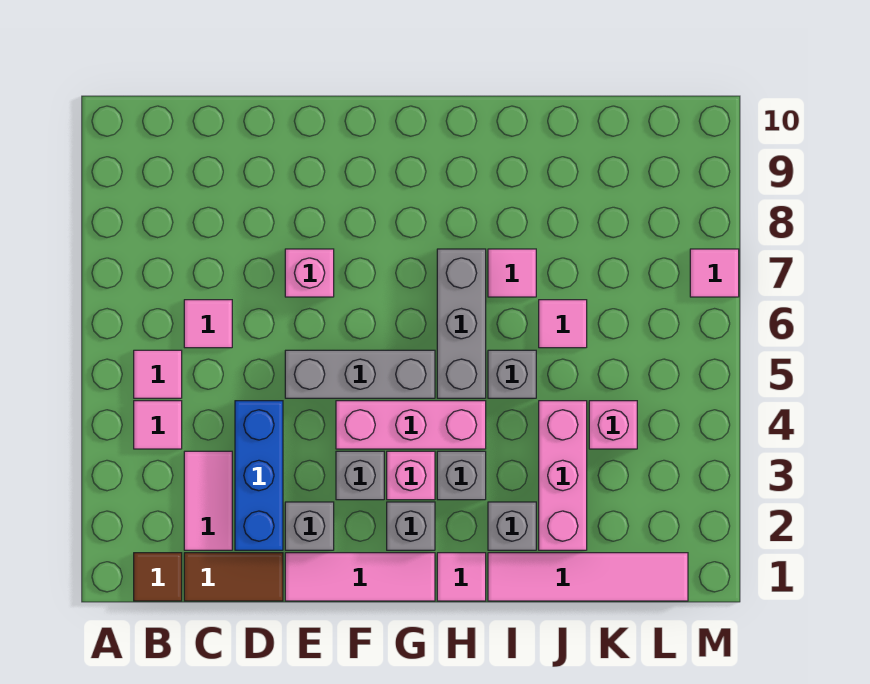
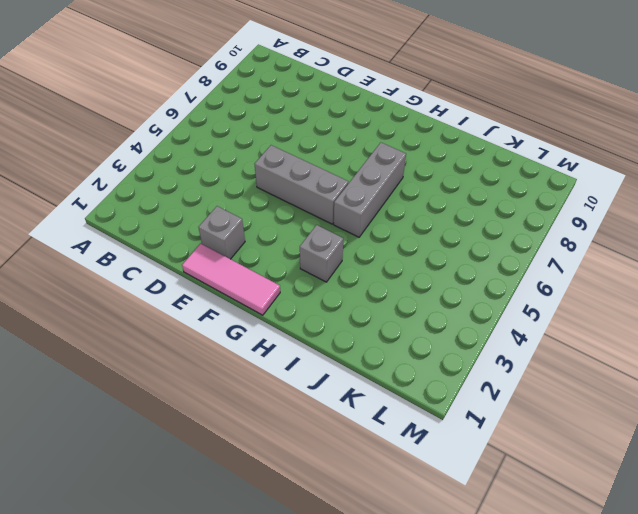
none -> brown 1x1 tile [134,553,182,601]
none -> pink 1x1 tile [134,401,182,449]
none -> pink 1x1 tile [134,350,182,398]

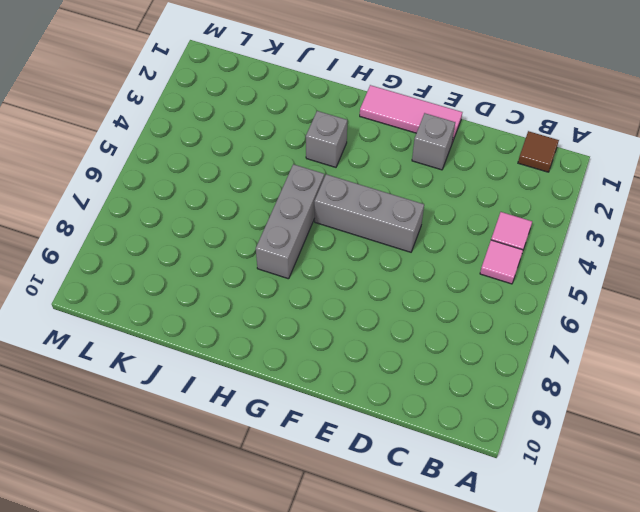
none -> brown 1x2 tile [184,553,283,601]
none -> pink 1x2 tile [184,451,232,550]
none -> pink 1x1 tile [184,300,232,348]

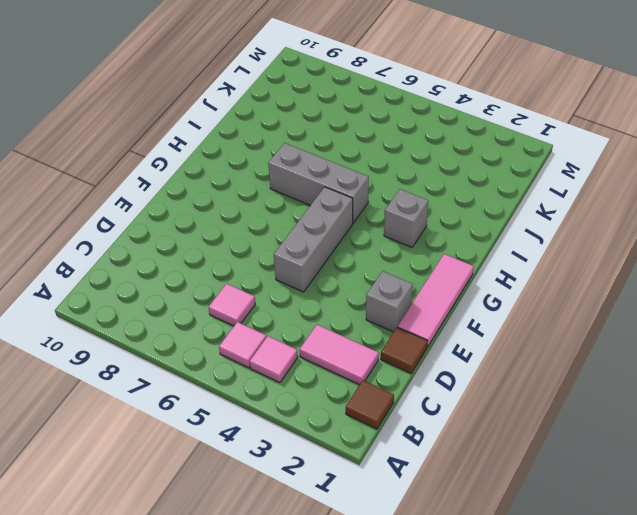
brown 1x1 tile [381,327,428,373] -> brown 1x2 tile [184,553,283,601]
none -> blue 1x3 brick [235,401,283,550]
none -> pink 1x1 brick [285,249,334,297]
none -> grey 1x1 brick [336,451,384,500]

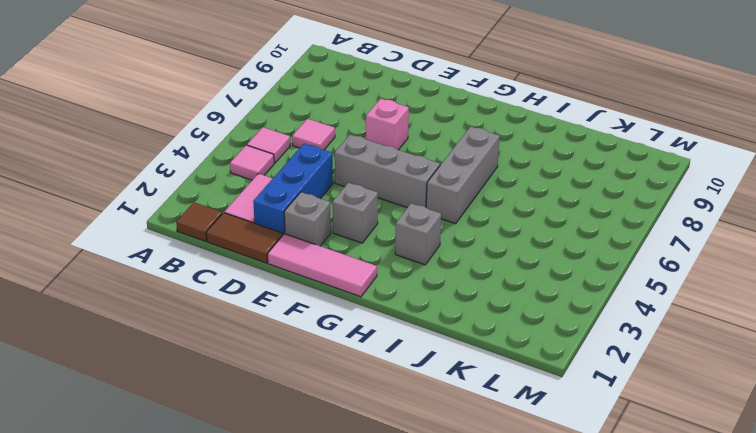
none -> pink 1x3 brick [336,401,486,449]
none -> grey 1x1 brick [387,502,435,550]
none -> pink 1x1 brick [387,451,435,500]

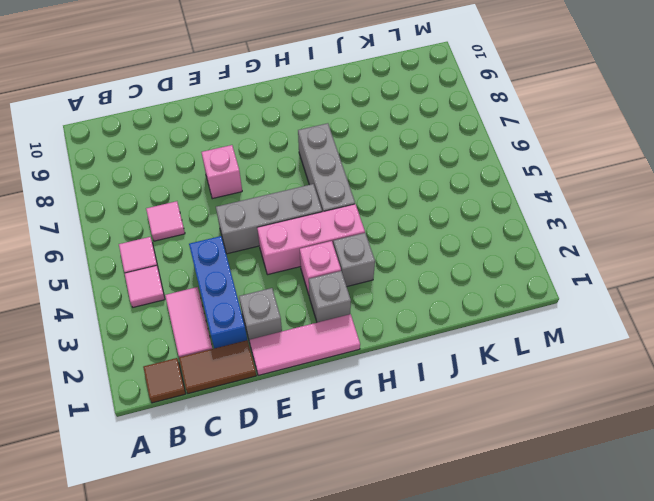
none -> grey 1x1 brick [336,451,384,500]
none -> pink 1x1 tile [437,553,486,601]
none -> pink 1x4 tile [488,553,688,601]

